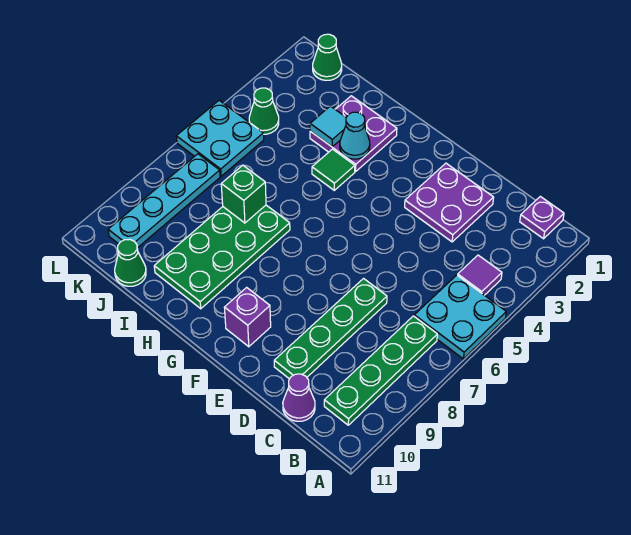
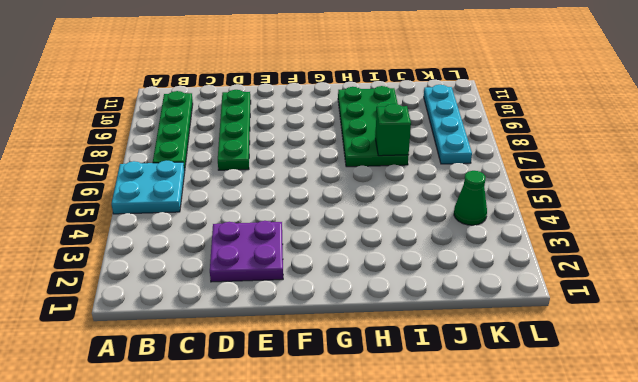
none -> purple 1x1 plate [520,196,564,239]
none -> purple 1x1 tile [458,255,502,295]
none -> purple 1x1 cone [283,374,315,421]

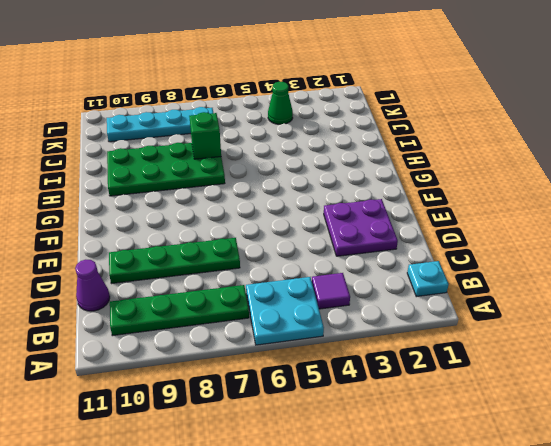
cyan 1x1 plate [407,261,449,297] -> purple 1x1 plate [520,196,564,239]
none -> purple 1x1 brick [224,287,271,347]
none -> purple 2x2 plate [310,96,397,171]
none -> green 1x1 tile [312,149,355,190]

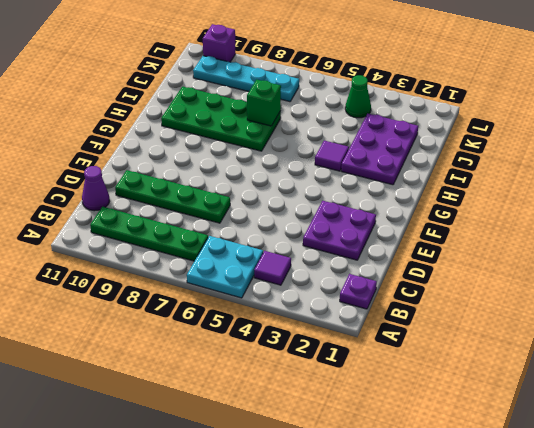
purple 2x3 plate [341,114,418,185] -> purple 2x2 plate [310,96,397,171]
purple 1x1 tile [315,141,349,171] -> green 1x1 tile [312,149,355,190]
purple 1x1 brick [203,24,236,62] -> purple 1x1 brick moved to [224,287,271,347]
none -> green 1x1 cone [115,239,146,286]
none -> green 1x1 cone [313,34,342,80]
none -> cyan 2x2 plate [176,100,264,176]

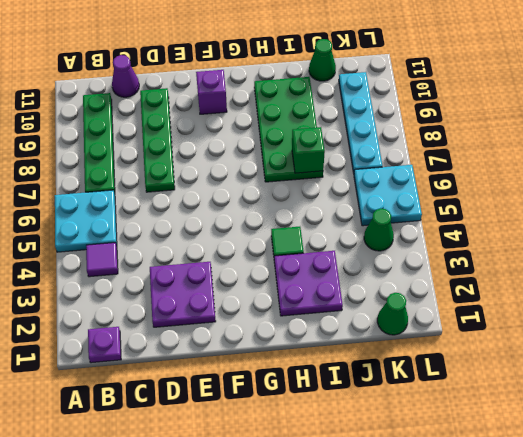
none -> cyan 1x1 cone [340,112,370,159]
none -> cyan 1x1 tile [310,106,346,147]

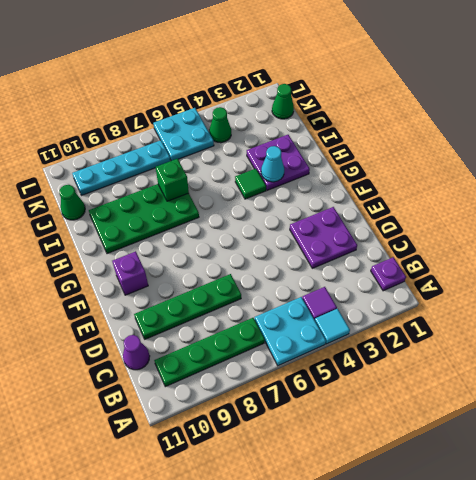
cyan 1x1 tile [315,309,350,344] -> cyan 1x1 tile moved to [310,106,346,147]

